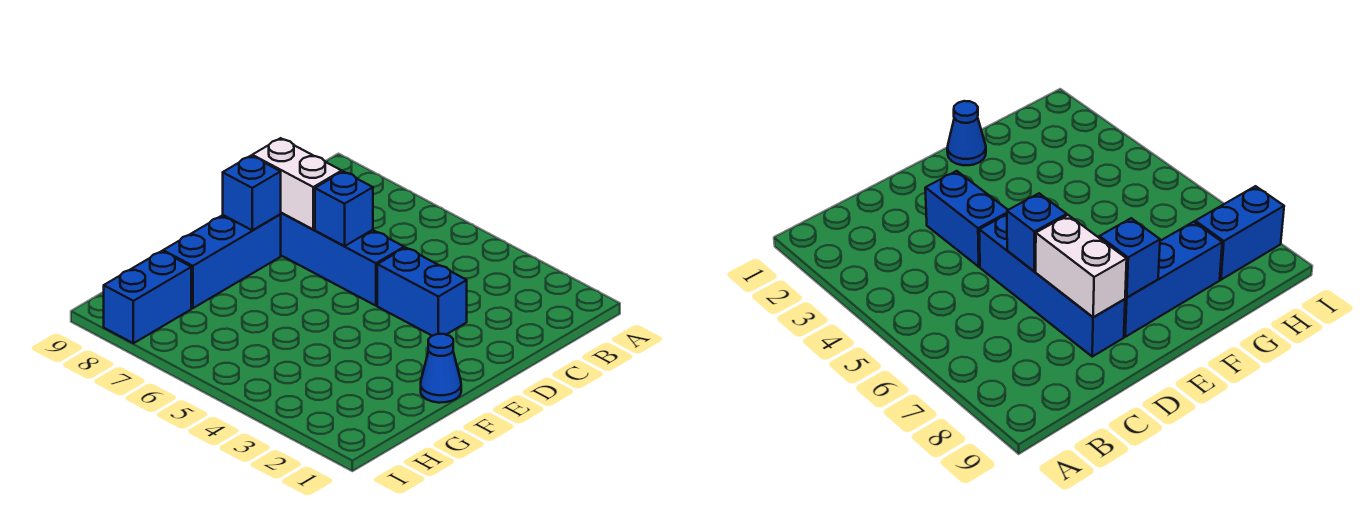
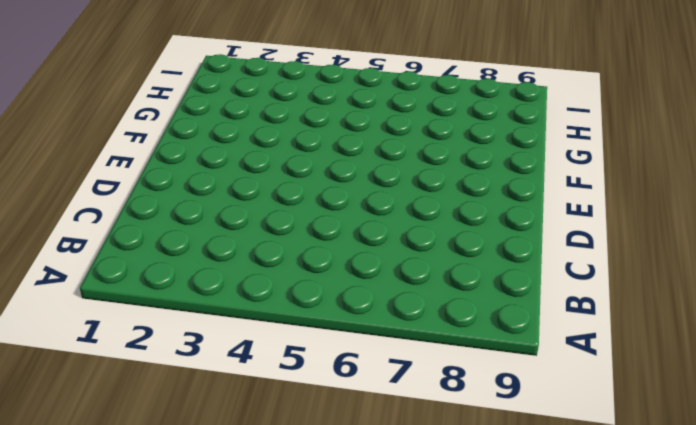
none -> blue 1x2 brick [377,248,467,336]
none -> blue 1x4 brick [280,213,404,306]

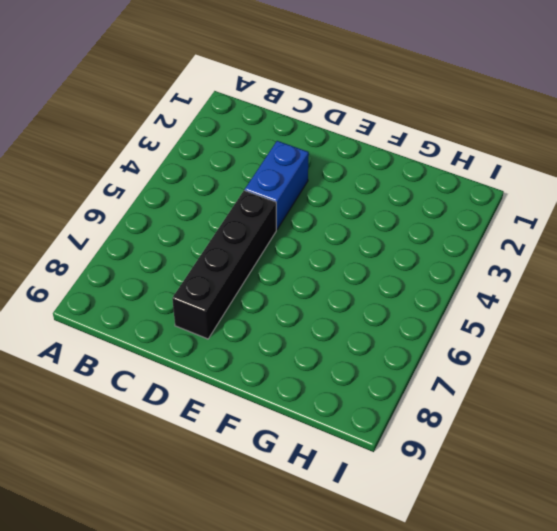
black 1x4 brick [172,190,276,339] -> blue 1x4 brick [280,213,404,306]
none -> blue 1x3 brick [163,215,281,308]
none -> blue 1x1 cone [421,334,461,403]

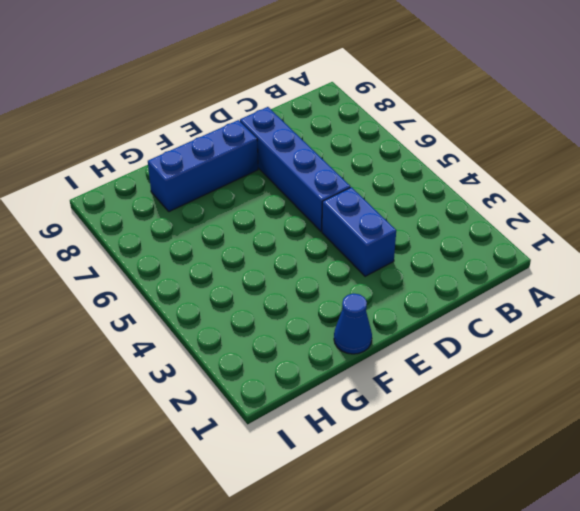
none -> blue 1x2 brick [104,251,191,343]
none -> blue 1x1 brick [315,172,373,246]

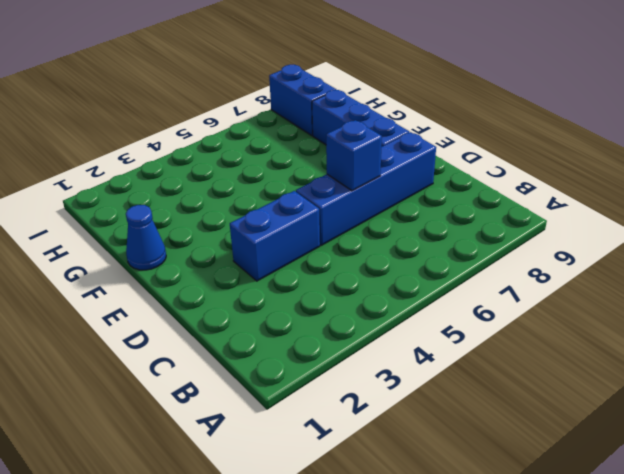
none -> white 1x2 brick [252,138,342,229]
none -> blue 1x1 brick [223,156,281,230]

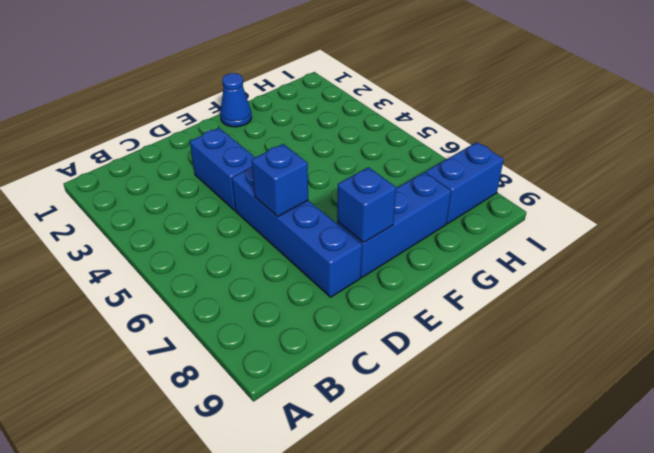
none -> white 1x2 brick [252,138,342,229]

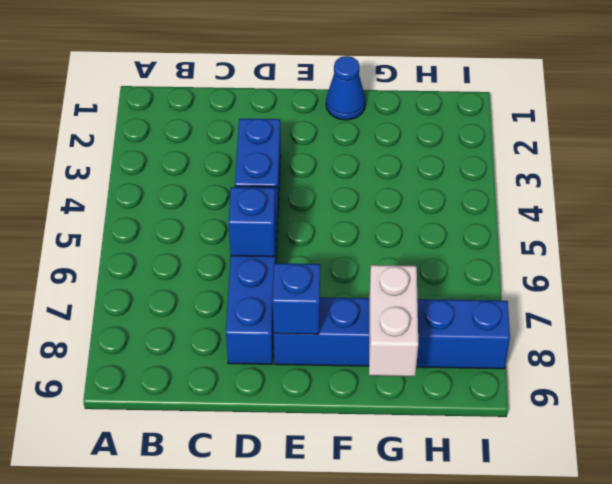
white 1x2 brick [369,265,418,376] -> white 1x2 brick moved to [252,138,342,229]

